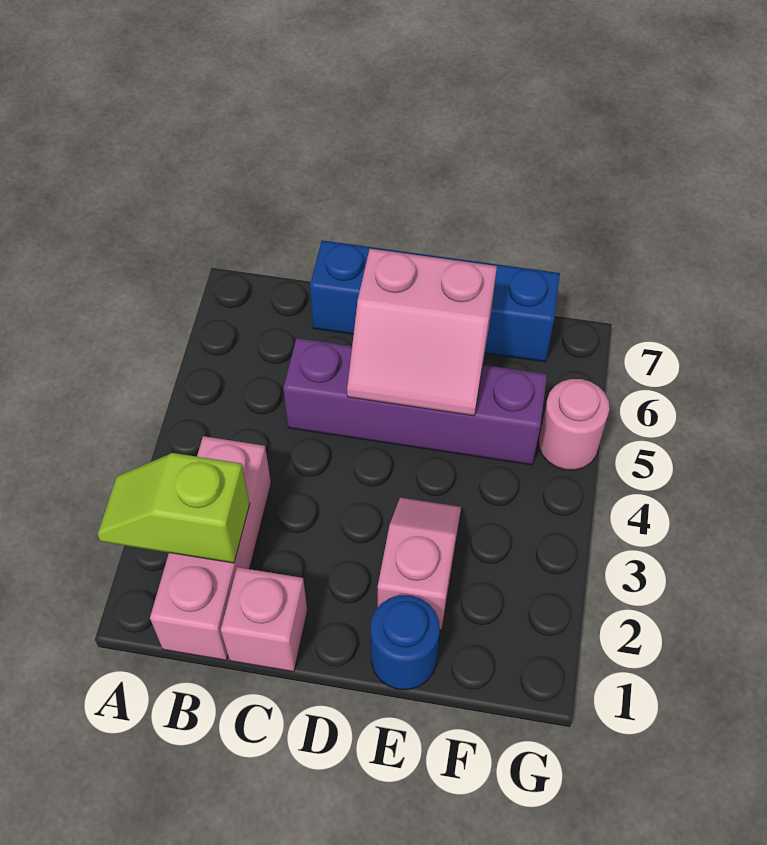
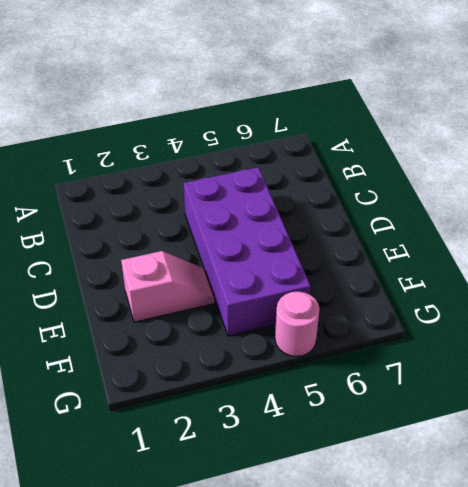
purple 2x4 brick [183,167,311,336] -> purple 1x4 brick [283,338,547,465]
none -> pink 1x3 brick [150,436,271,660]
none -> pink 1x1 brick [221,567,308,672]

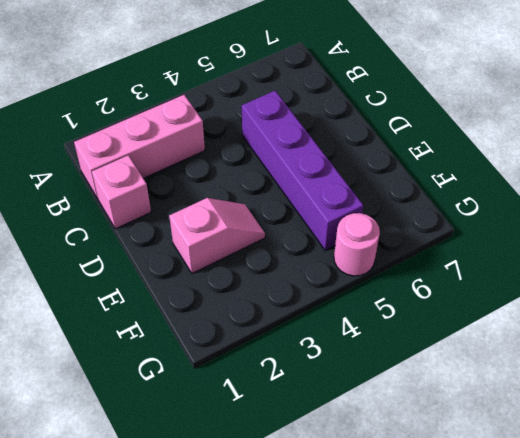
none -> blue 1x4 brick [310,240,560,362]
none -> blue 1x1 round brick [371,595,440,690]

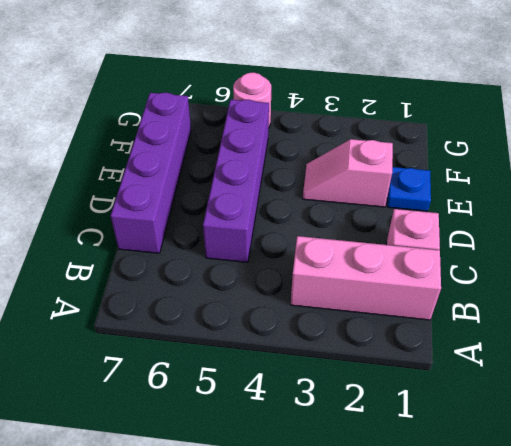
purple 1x4 brick [111,93,191,253] -> blue 1x4 brick [310,240,560,362]
blue 1x1 plate [387,167,431,211] -> blue 1x1 round brick [371,595,440,690]
none -> lime 1x2 slope [98,453,250,563]
none -> pink 2x2 slope [347,249,497,416]

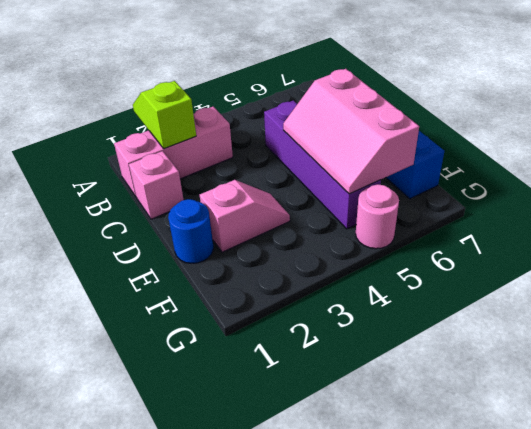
pink 2x3 slope [283,69,419,194] -> pink 2x2 slope [347,249,497,416]

